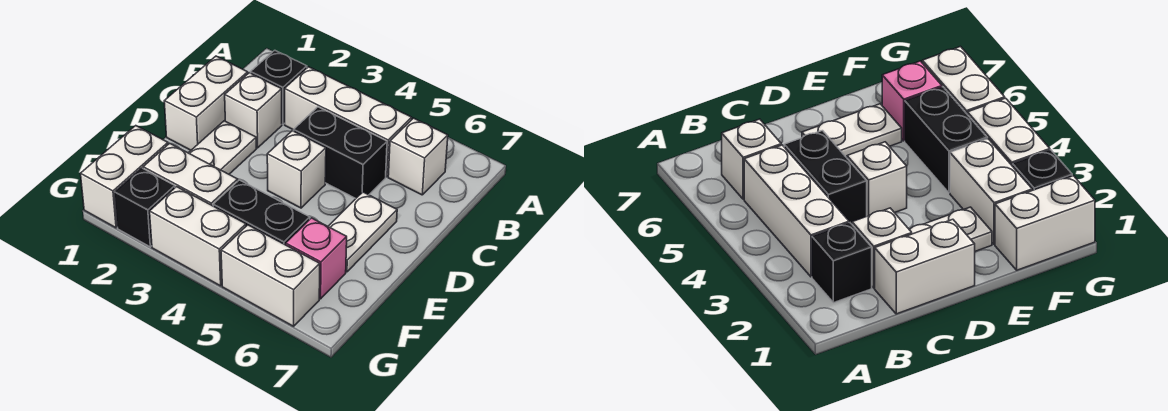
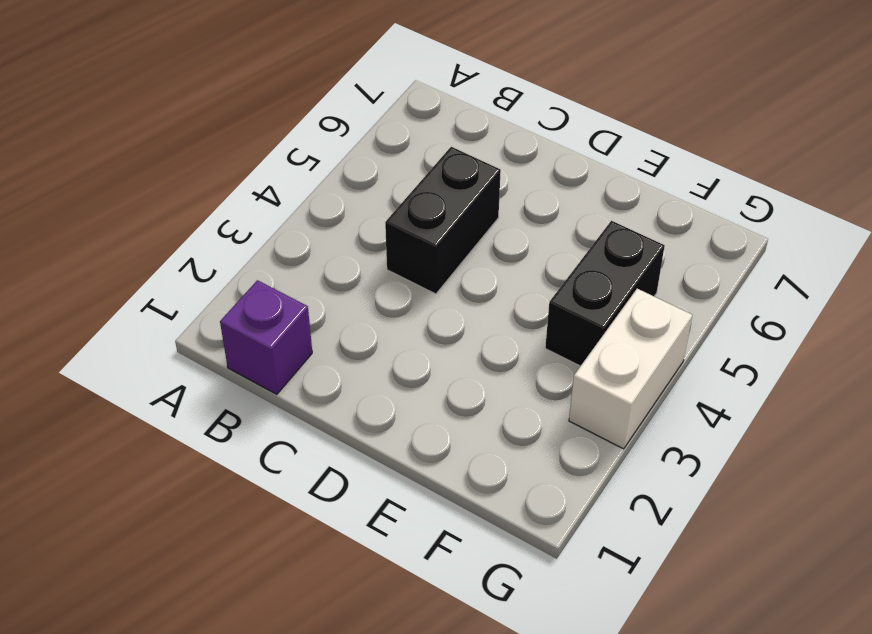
purple 1x1 brick [220,280,312,394] -> none
none -> black 1x1 brick [251,50,307,124]
none -> white 1x3 brick [285,67,412,177]
none -> white 1x1 brick [388,118,448,195]

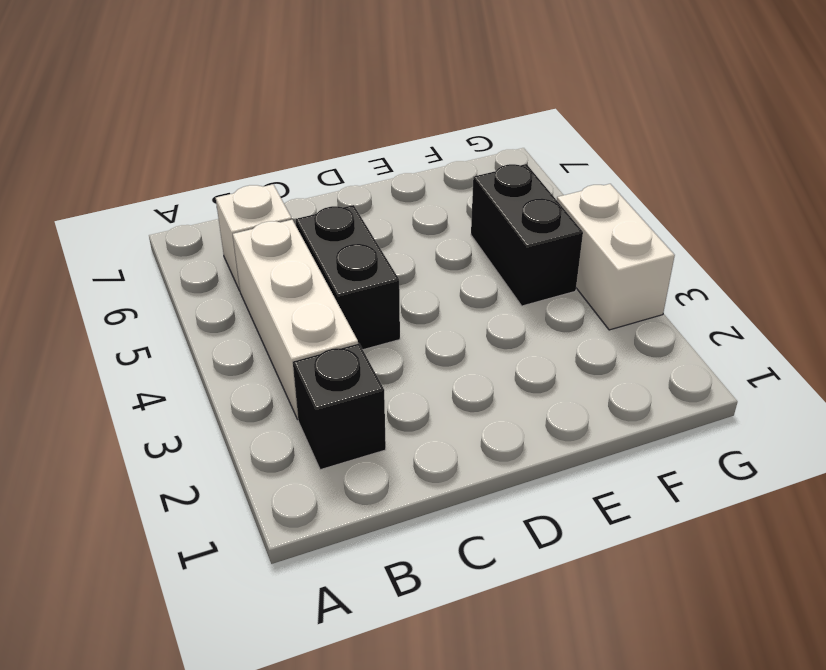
none -> white 1x2 brick [164,56,248,150]
none -> white 1x1 brick [225,73,282,148]
none -> white 1x2 plate [189,121,256,174]

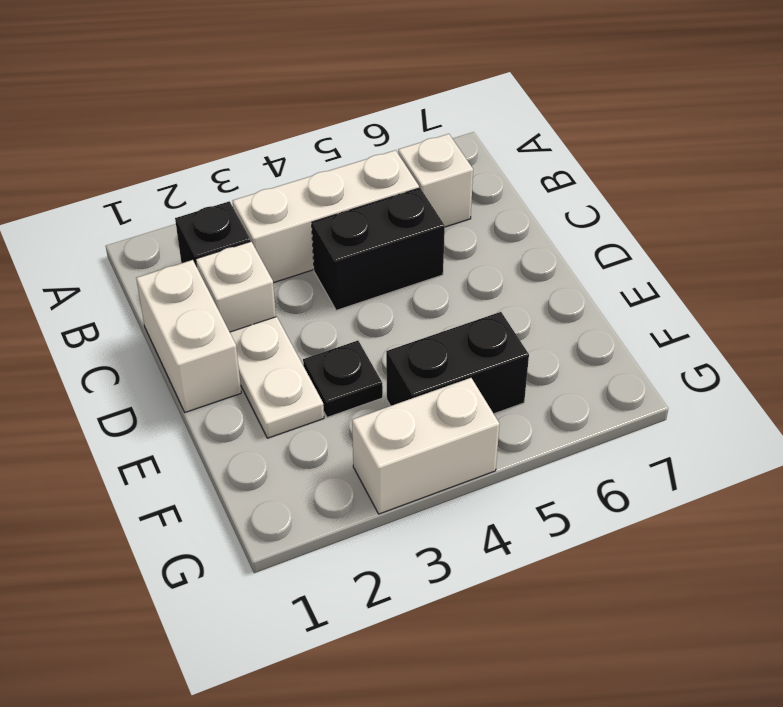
black 1x1 plate [303,341,383,417] -> none
none -> white 1x1 brick [267,131,326,208]
none -> white 1x2 plate [328,192,397,272]
none -> white 1x2 brick [81,126,168,228]

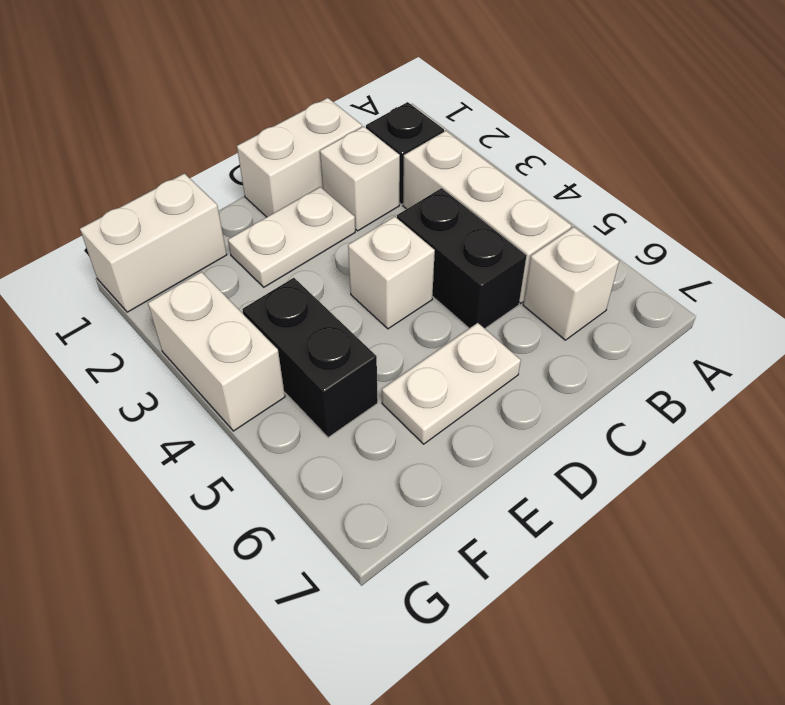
none -> white 1x2 brick [143,143,238,206]
none -> pink 1x1 brick [286,218,347,299]
none -> black 1x1 brick [115,168,175,247]

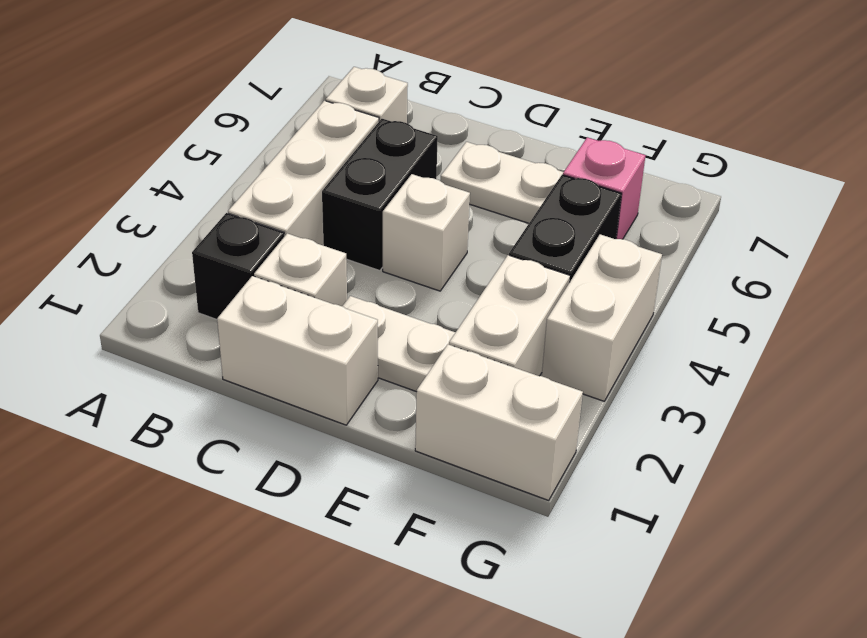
none -> black 1x1 brick [115,168,175,247]
none -> white 1x2 brick [221,225,320,326]

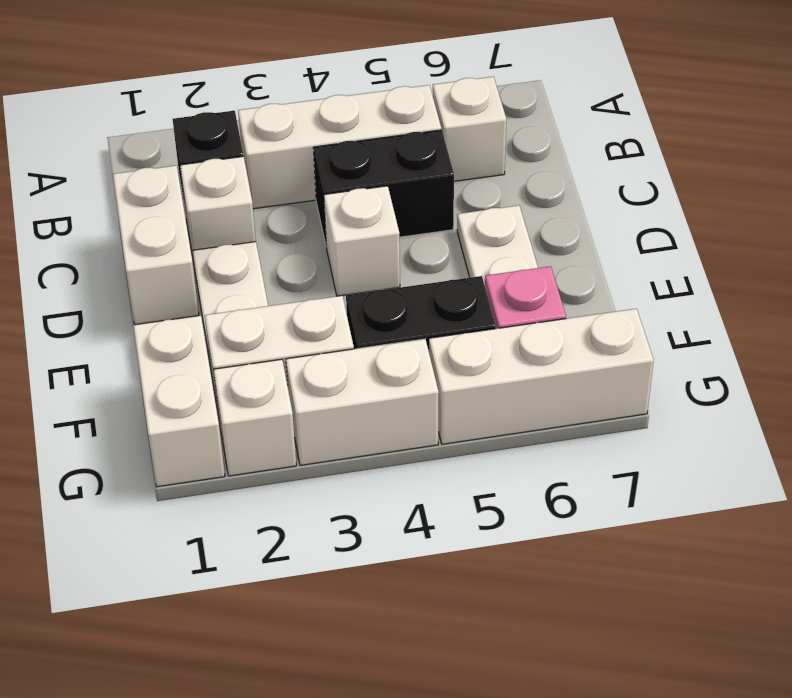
white 1x1 brick [214,359,296,476] -> black 1x1 brick [115,168,175,247]
white 1x3 brick [429,309,654,444] -> white 1x2 brick [221,225,320,326]

